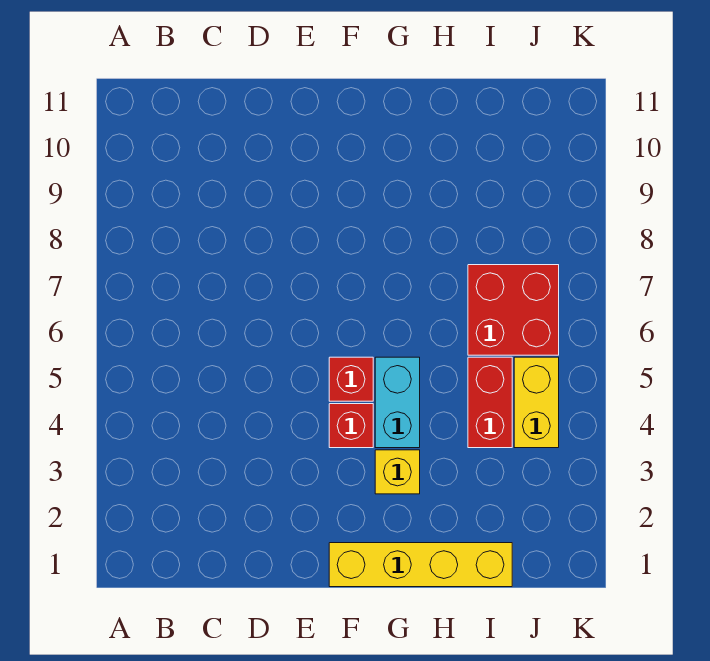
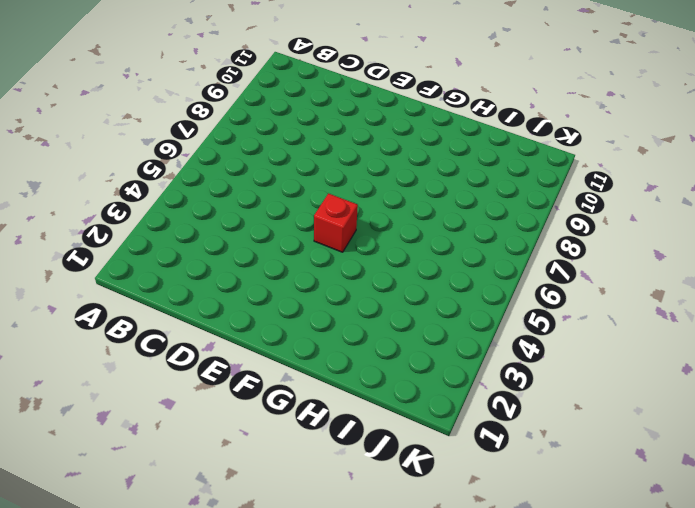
none -> yellow 1x4 brick [329,543,512,587]
none -> red 1x1 brick [329,404,373,448]

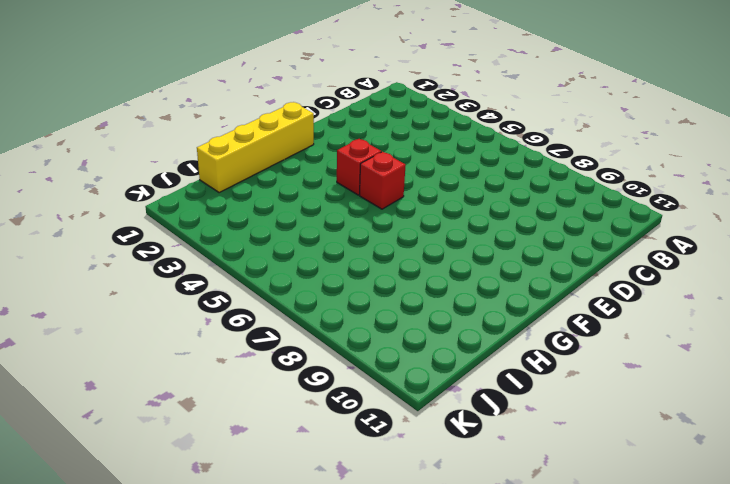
none -> yellow 1x1 brick [375,450,420,494]
none -> cyan 1x2 brick [375,357,420,448]

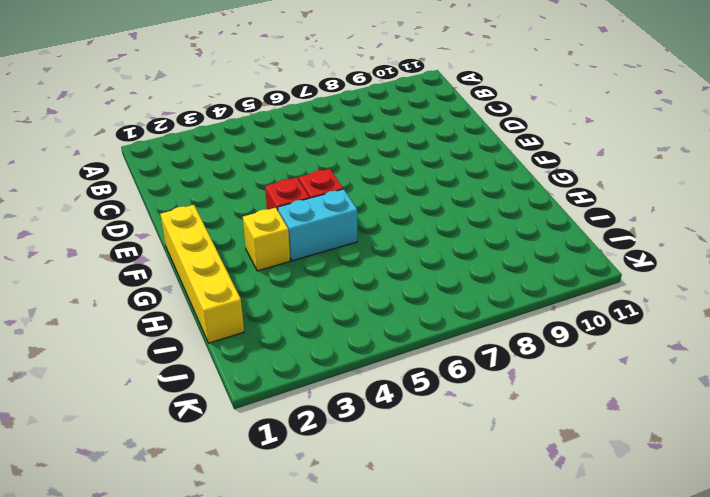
none -> red 1x2 brick [468,357,512,448]
none -> red 2x2 brick [468,265,559,355]

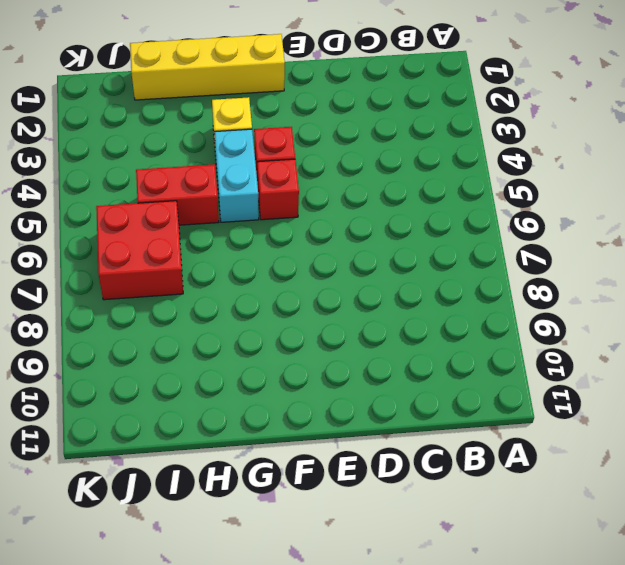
red 1x2 brick [136,164,219,225] -> red 1x2 brick turned to [468,357,512,448]
none -> yellow 1x2 brick [514,357,559,448]

